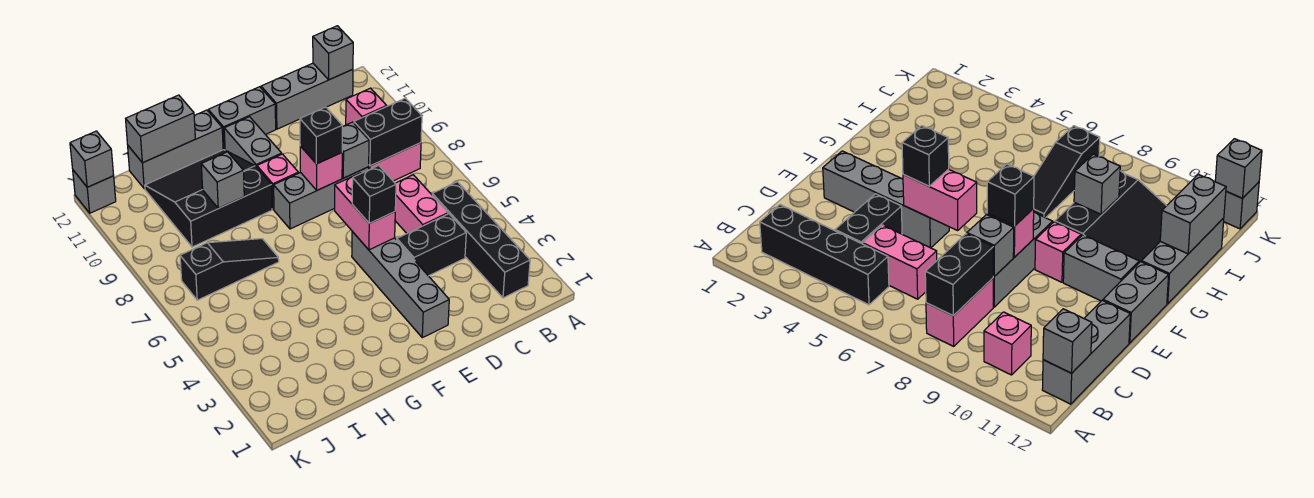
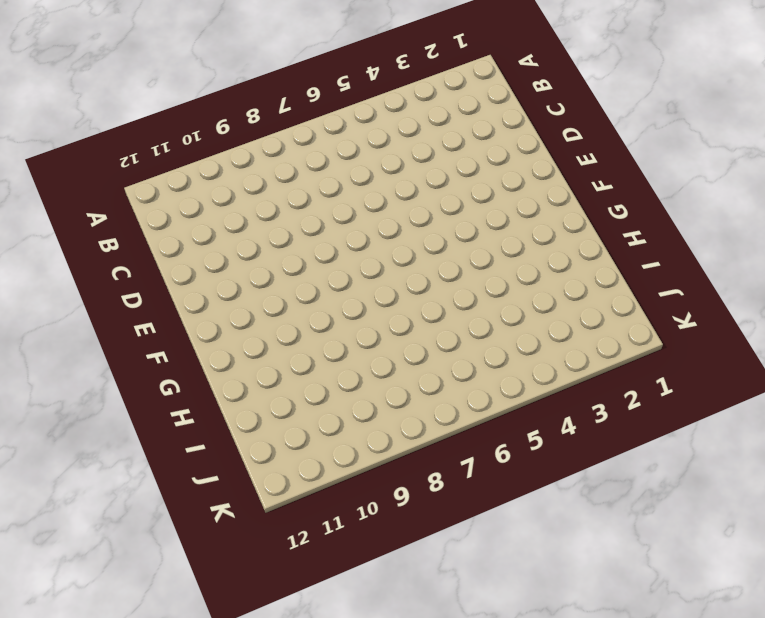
none -> black 1x4 brick [432,182,530,298]
none -> pink 1x2 brick [369,143,421,181]
none -> pink 1x1 brick [346,88,387,125]

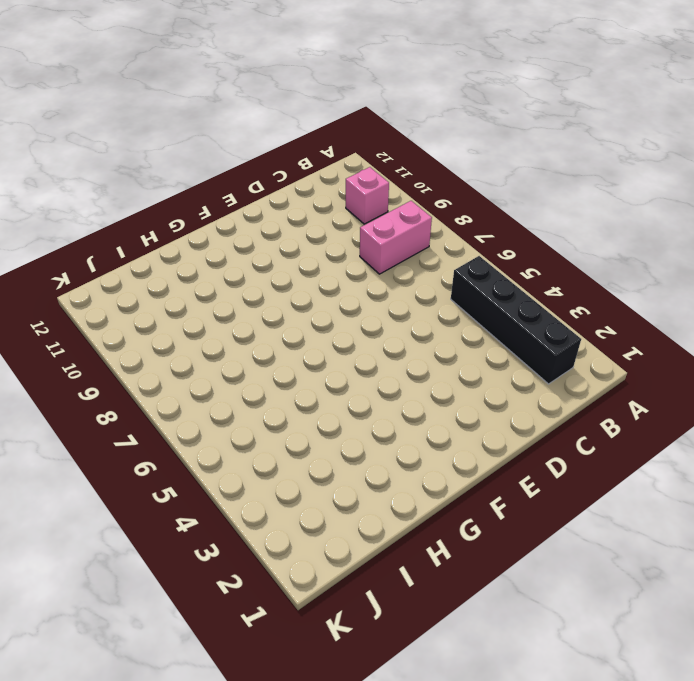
none -> grey 1x3 brick [261,63,353,129]
none -> black 1x2 brick [397,214,466,276]
none -> pink 1x2 brick [395,175,448,233]

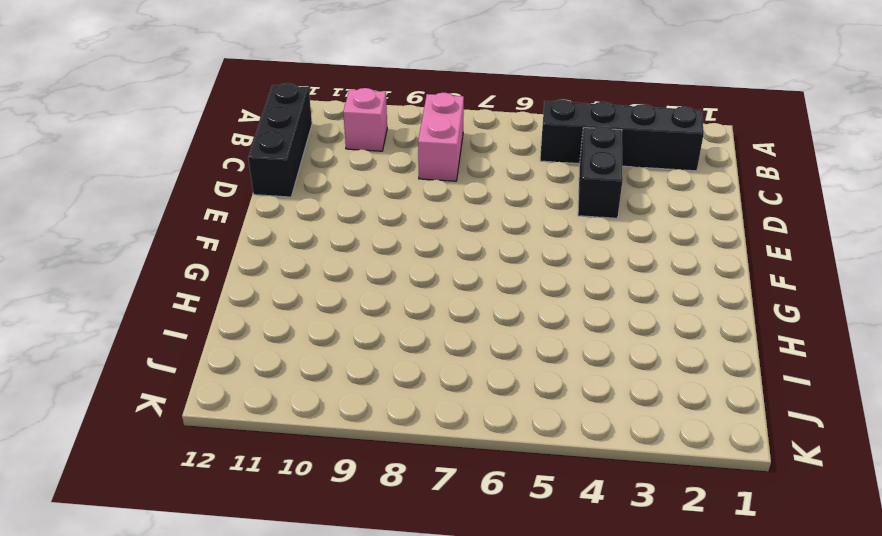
black 1x3 brick [248,83,312,197] -> grey 1x3 brick [261,63,353,129]
none -> pink 1x2 brick [395,175,448,233]
none -> grey 1x3 brick [274,167,369,229]
none -> grey 1x4 brick [352,231,449,338]

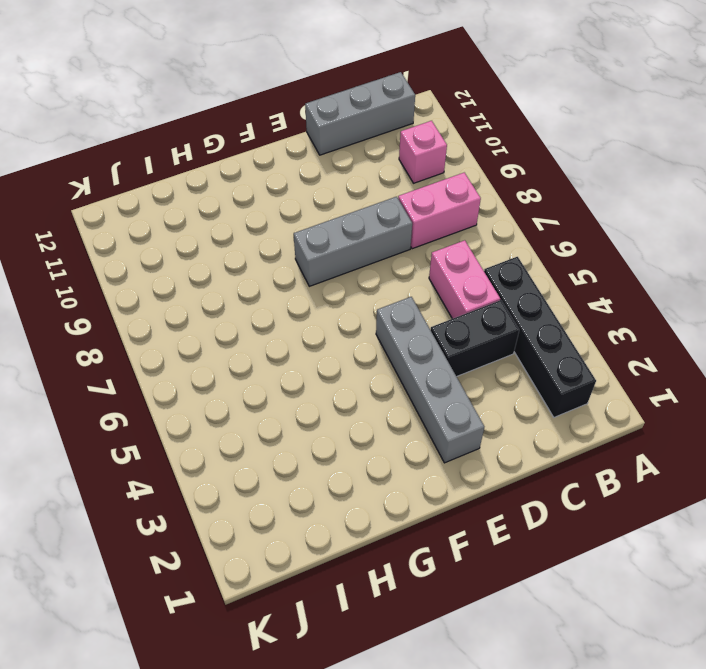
none -> grey 1x2 brick [208,87,276,150]
none -> pink 1x1 brick [257,154,298,209]
none -> grey 1x2 brick [224,117,282,167]

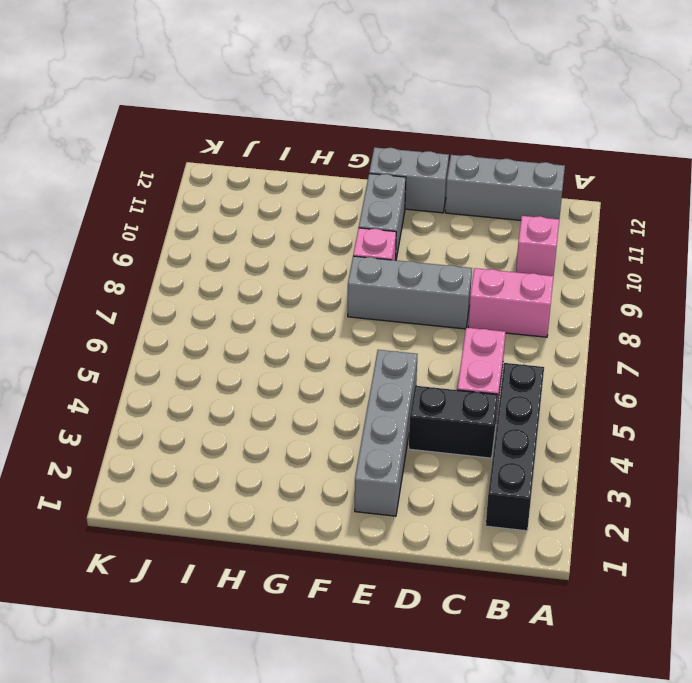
none -> black 3x3 slope [145,150,272,247]
none -> grey 1x3 brick [128,110,223,189]
none -> black 1x3 slope [180,239,279,300]

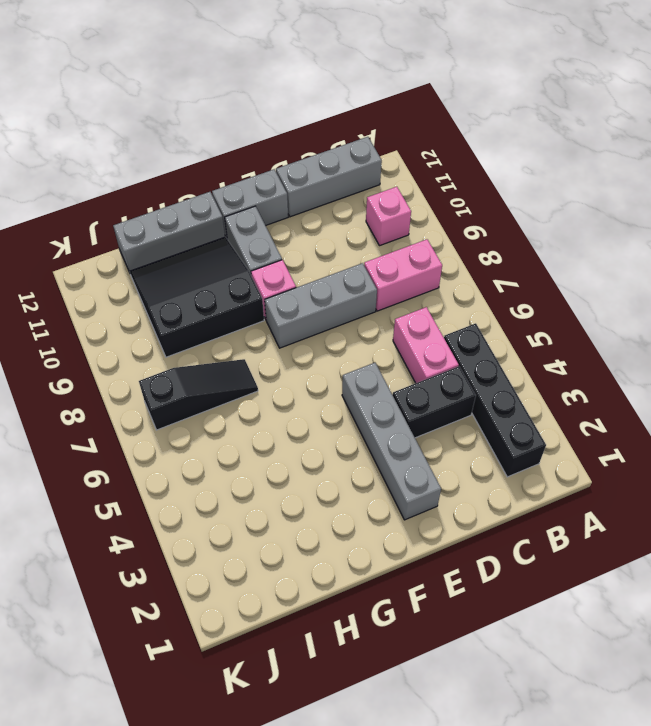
none -> grey 1x1 brick [73,170,116,213]
none -> black 1x2 brick [354,98,422,166]
none -> grey 1x1 brick [313,26,353,80]

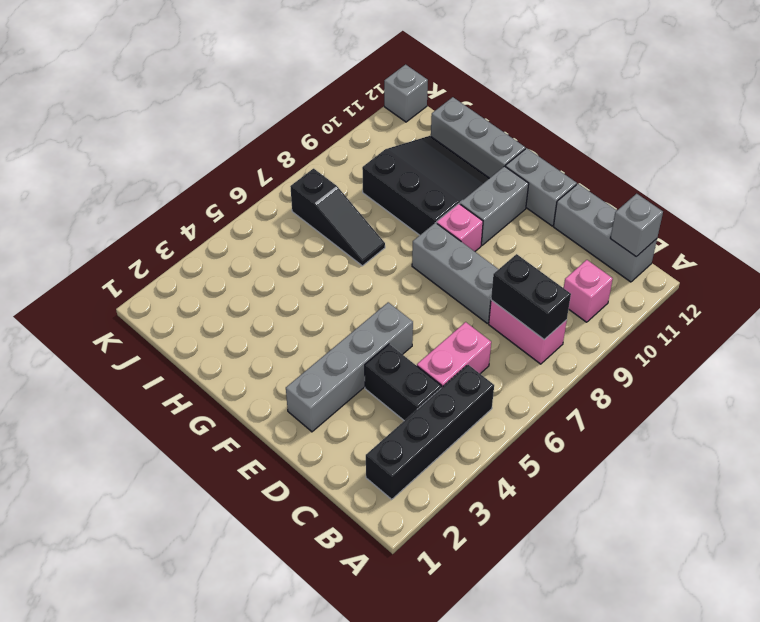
none -> grey 1x1 brick [342,122,369,178]
none -> pink 1x2 brick [335,173,395,250]
none -> pink 1x1 brick [300,146,342,190]

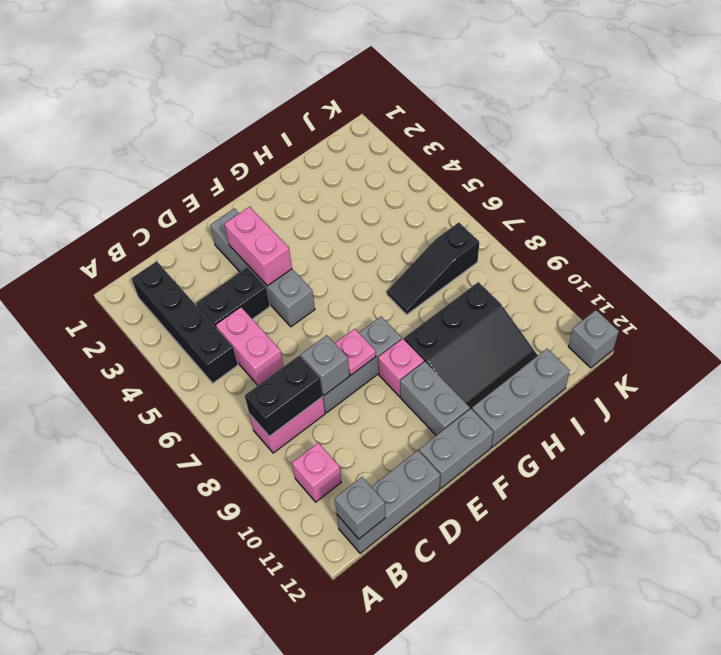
pink 1x2 brick [224,207,292,286] -> pink 1x2 brick moved to [335,173,395,250]
pink 1x1 plate [335,329,376,375] -> pink 1x1 brick [300,146,342,190]
none -> grey 1x1 brick [201,152,244,208]
none -> grey 1x2 brick [126,95,195,163]
none -> grey 1x1 brick [70,131,114,187]

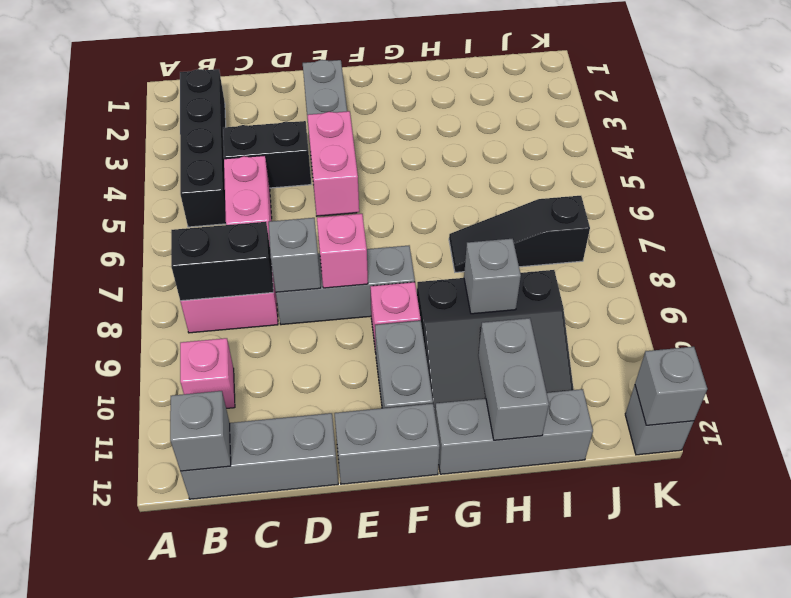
grey 1x2 brick [478,318,549,440] -> grey 1x2 brick turned to [126,95,195,163]
none -> black 1x1 brick [352,165,396,223]
none -> black 1x1 brick [300,107,342,164]

